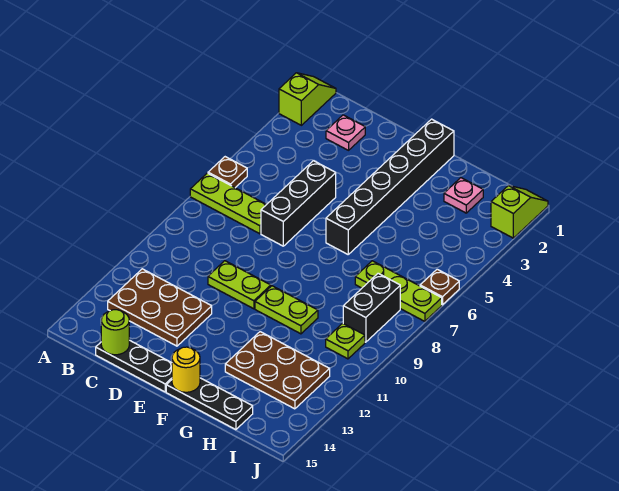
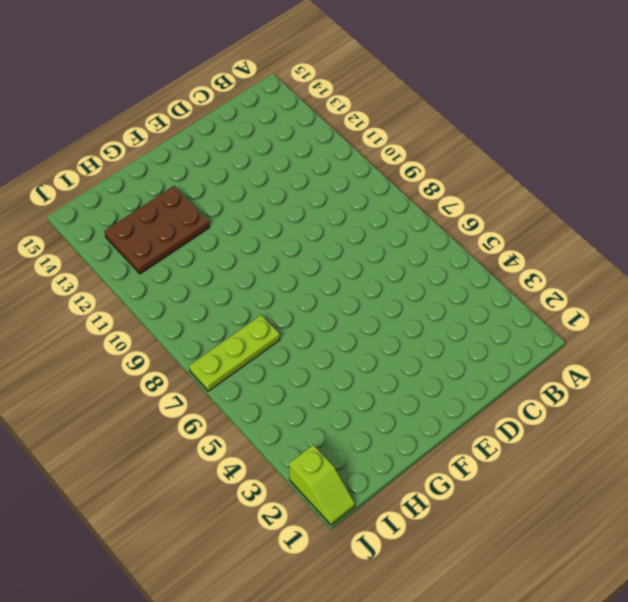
none -> lime 1x2 slope [279,73,336,125]
none -> brown 1x1 plate [208,157,247,188]
none -> lime 1x3 plate [190,173,267,234]

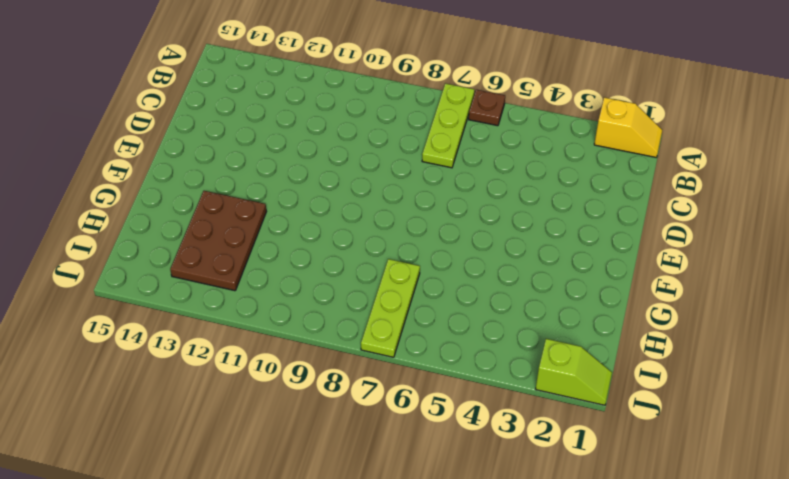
yellow 1x2 slope [594,97,662,157] -> lime 1x2 slope [279,73,336,125]
none -> brown 2x3 plate [108,269,212,346]
none -> pink 1x1 plate [326,115,365,150]
none -> black 1x3 plate [96,340,172,392]

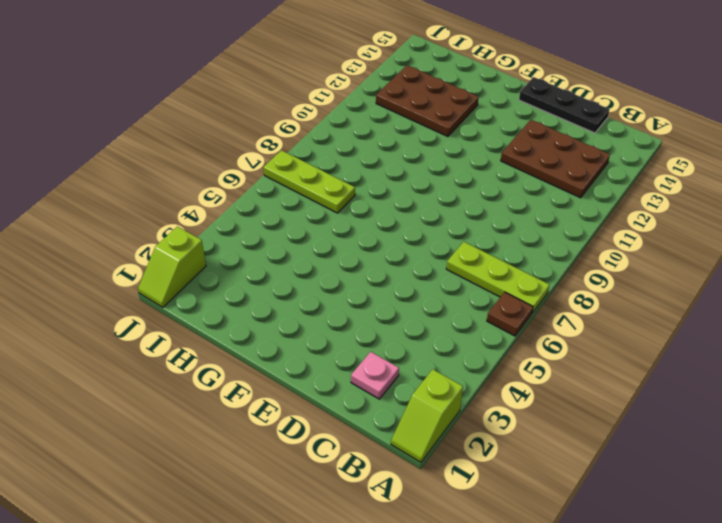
none -> black 1x3 brick [261,161,336,246]
none -> lime 1x2 plate [208,261,271,309]
none -> black 1x6 brick [326,119,454,254]

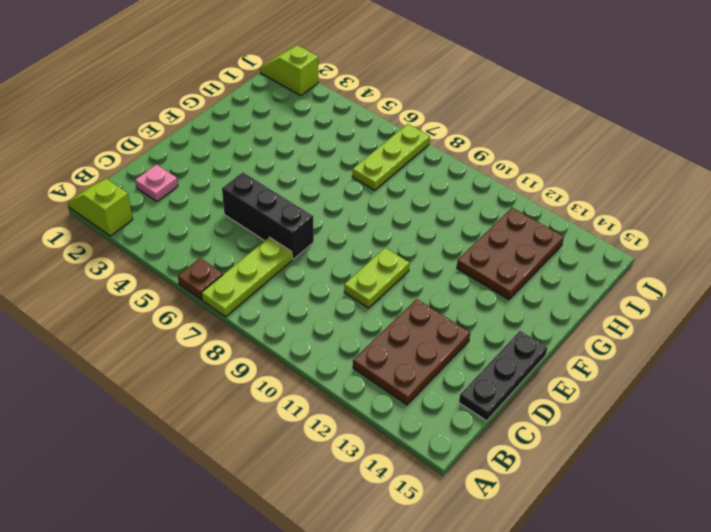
none -> black 1x6 brick [326,119,454,254]
none -> lime 1x2 plate [255,286,318,334]
none -> black 1x3 plate [166,378,253,430]

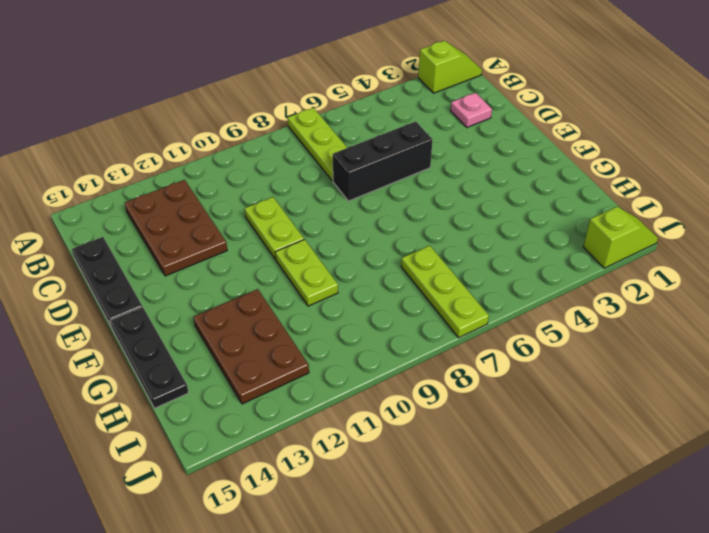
none -> brown 1x1 plate [208,157,247,188]
none -> black 1x6 brick [326,119,454,254]
none -> pink 1x1 plate [444,178,483,213]

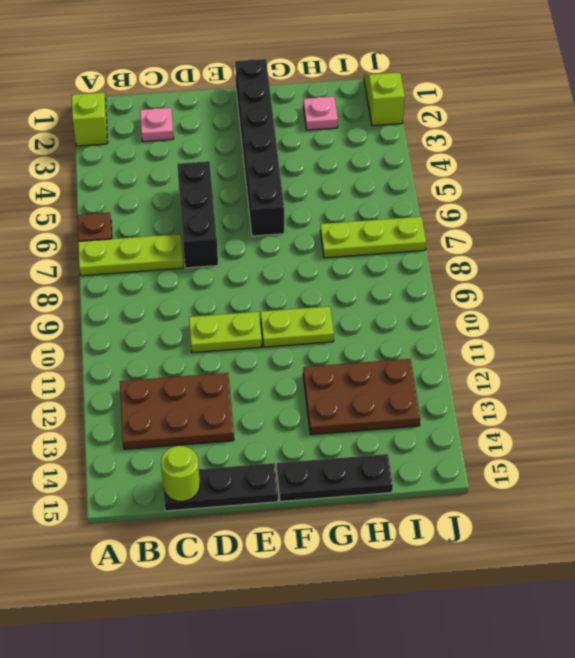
none -> black 1x2 brick [343,273,400,342]
none -> lime 1x1 plate [326,323,365,359]
none -> brown 1x1 plate [420,269,459,305]

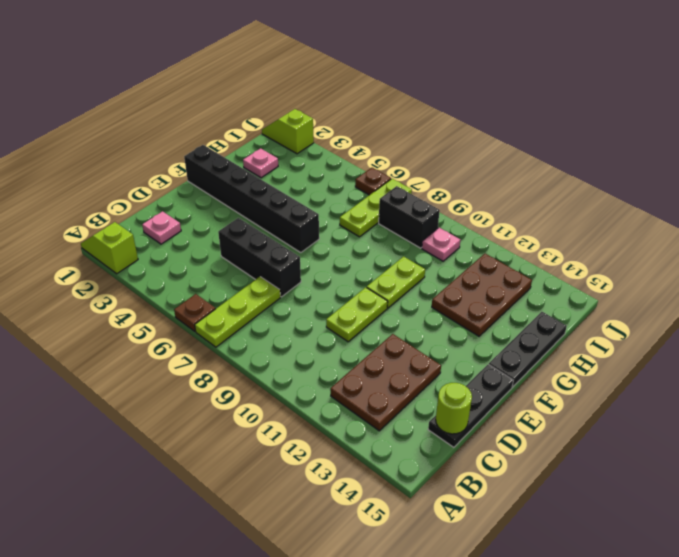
pink 1x1 plate [422,228,461,261] -> lime 1x1 plate [326,323,365,359]
none -> yellow 1x1 round brick [172,347,200,392]

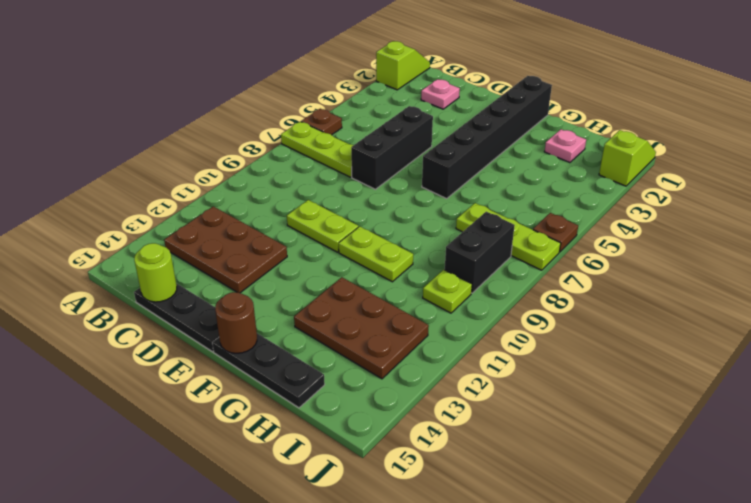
brown 1x1 round brick [215,292,257,353] -> yellow 1x1 round brick [172,347,200,392]

